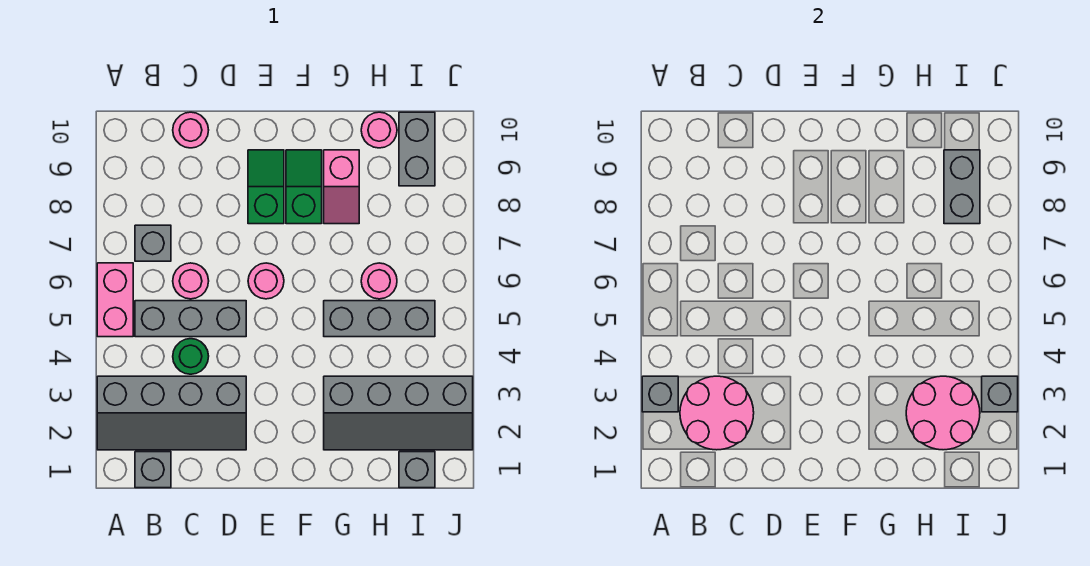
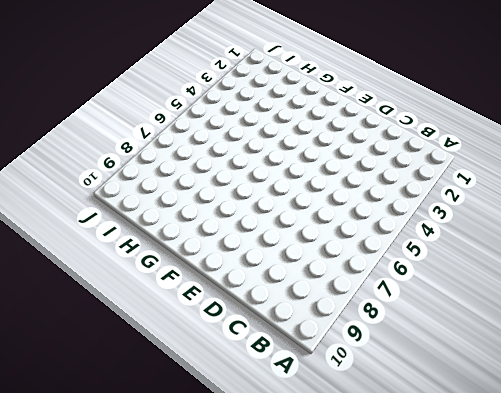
none -> grey 2x4 slope [97,376,246,450]
none -> pink 1x2 brick [97,263,133,337]
none -> grey 1x1 brick [135,452,171,488]

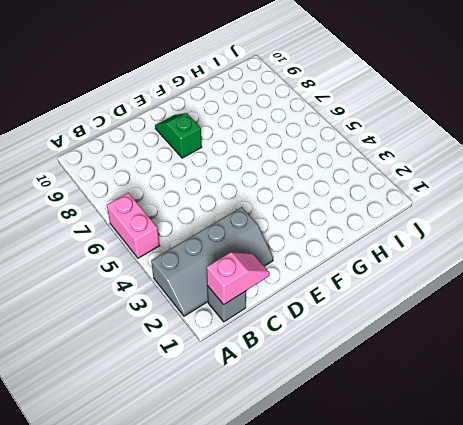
pink 1x2 slope [207,252,270,305] -> pink 1x2 slope turned to [324,150,359,224]
none -> grey 1x3 brick [135,301,246,337]
none -> grey 1x1 brick [135,225,171,261]
none -> green 1x1 round brick [173,339,209,374]

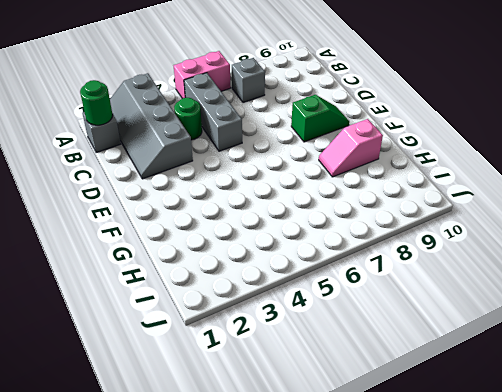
green 1x1 round brick [80,80,113,125] -> none
none -> pink 1x1 round brick [173,263,209,299]
none -> pink 1x1 round brick [173,112,209,148]
none -> pink 1x1 round brick [248,263,284,299]

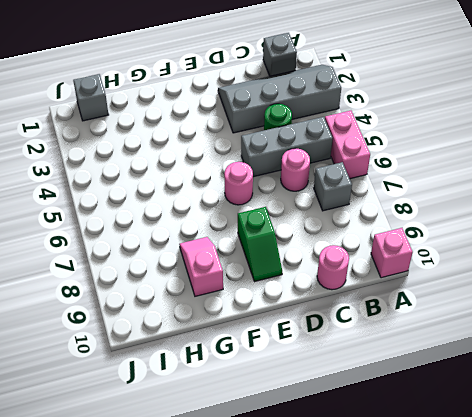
pink 1x1 brick [371,228,413,278] -> none
none -> green 1x2 slope [286,150,322,224]
none -> grey 2x4 slope [324,376,473,450]
none -> grey 1x3 brick [324,301,435,337]

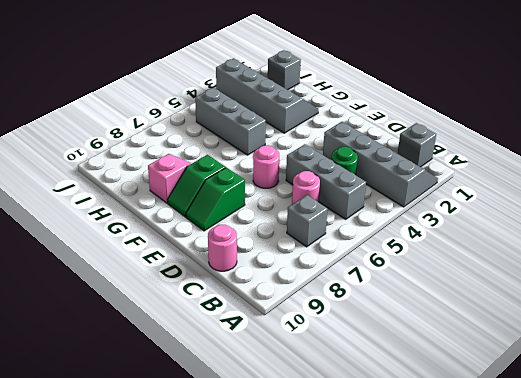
none -> pink 1x2 brick [97,263,133,337]
none -> pink 1x1 round brick [361,263,397,299]
none -> pink 1x1 round brick [361,112,397,148]

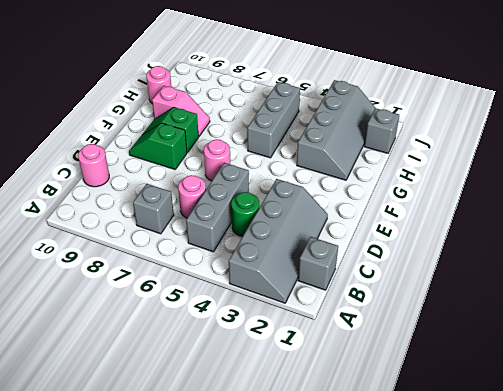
none -> pink 1x2 brick [97,263,133,337]
none -> pink 1x1 round brick [361,263,397,299]
none -> grey 1x2 brick [399,112,435,186]

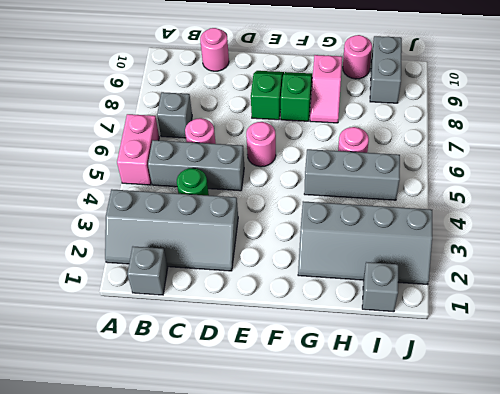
none -> grey 1x1 brick [642,376,678,412]
none -> pink 2x2 round brick [680,376,754,450]
none -> pink 2x2 round brick [906,376,980,450]

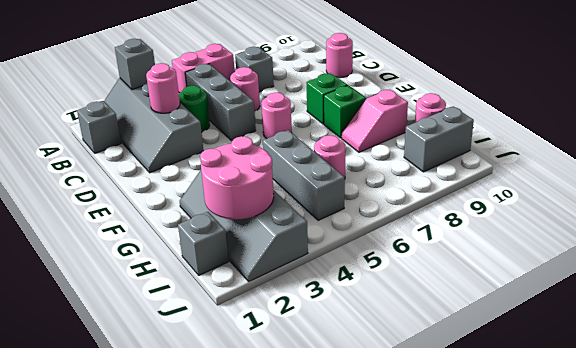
pink 1x1 round brick [146,63,180,113] -> pink 2x2 round brick [680,376,754,450]
none -> grey 1x2 brick [944,150,980,224]
none -> grey 1x1 brick [982,376,1018,412]

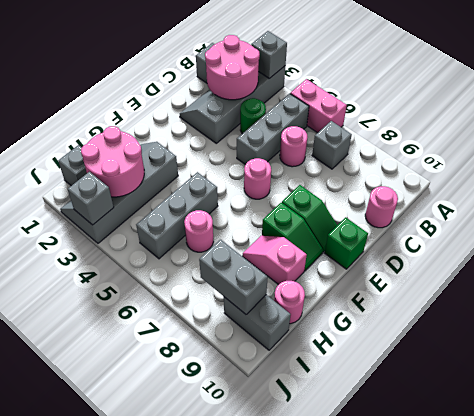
green 1x1 brick [325,217,368,269] -> none

